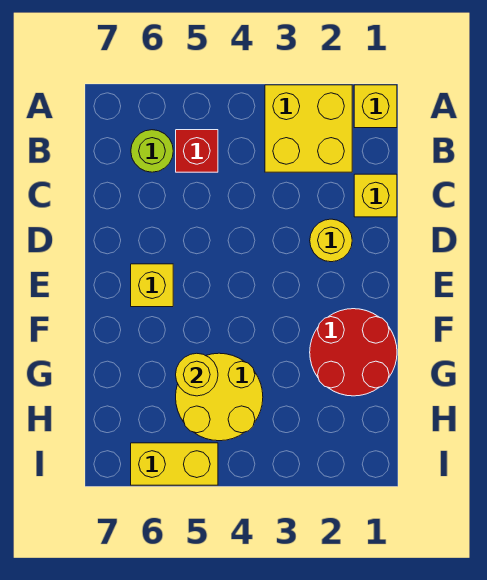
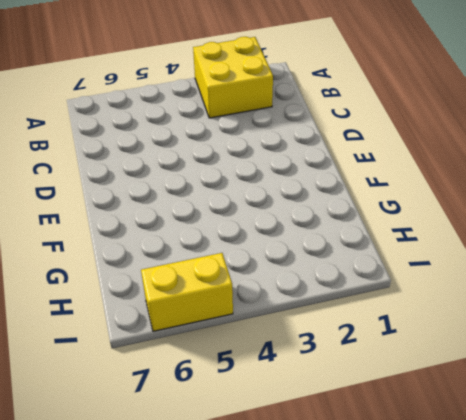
none -> yellow 1x1 brick [354,85,397,128]
none -> red 1x1 brick [176,130,218,172]

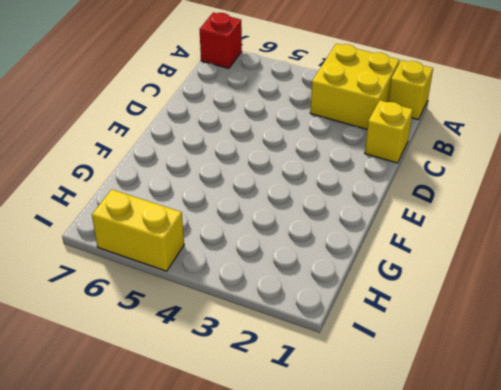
red 1x1 brick [200,13,242,68] -> red 1x1 brick moved to [176,130,218,172]
none -> lime 1x1 round brick [131,130,173,172]
none -> yellow 1x1 round brick [310,219,352,262]

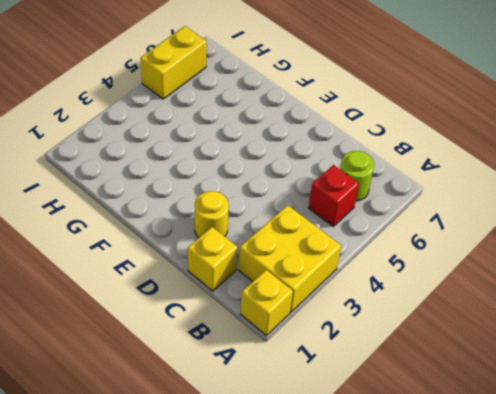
none -> yellow 1x1 brick [131,264,173,307]
none -> red 2x2 round brick [310,309,397,396]

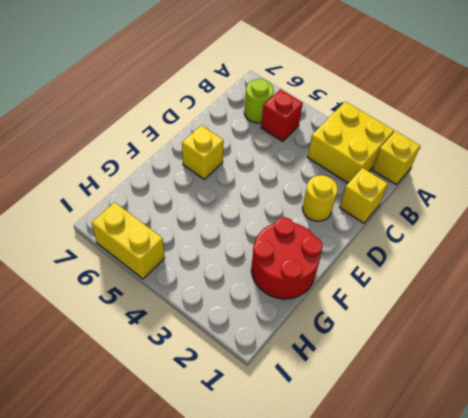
none -> yellow 2x2 round brick [176,353,263,441]
none -> yellow 1x1 round brick [176,353,218,396]

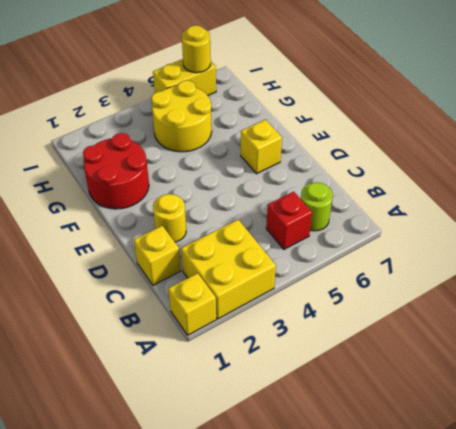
yellow 1x1 round brick [182,25,211,73] -> yellow 1x1 round brick moved to [176,353,218,396]

